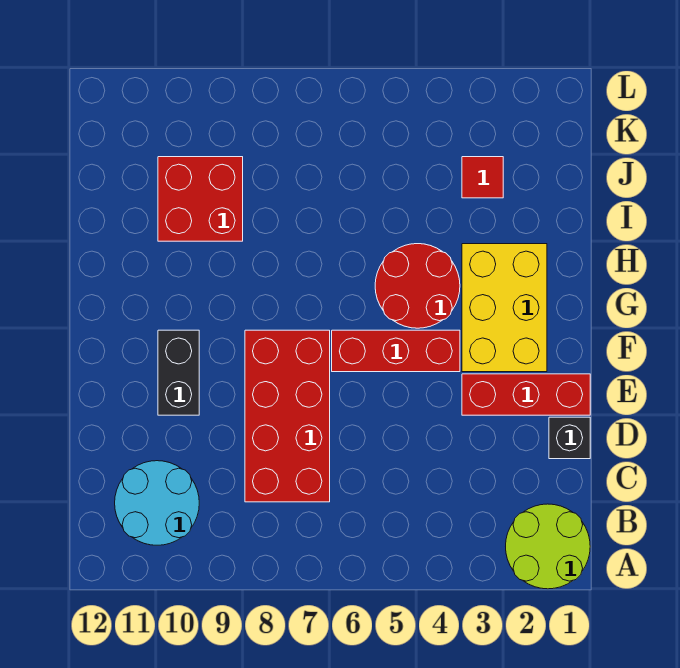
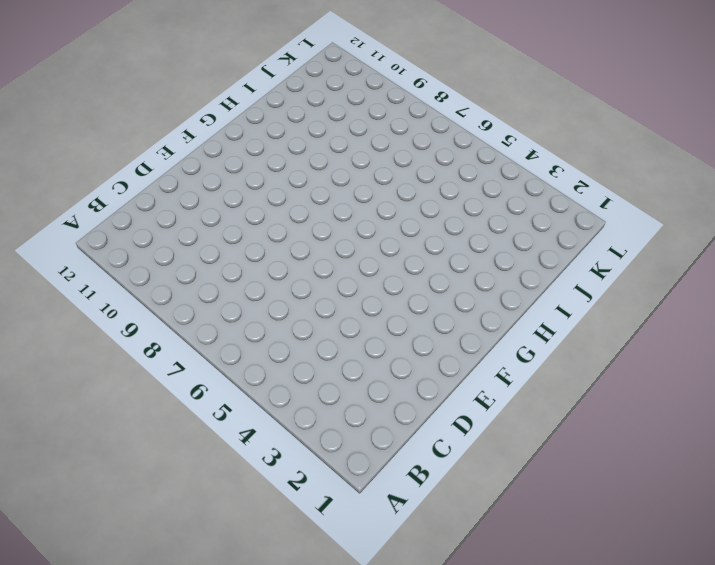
none -> lime 2x2 round brick [506,504,590,589]
none -> cyan 2x2 round brick [115,461,199,545]

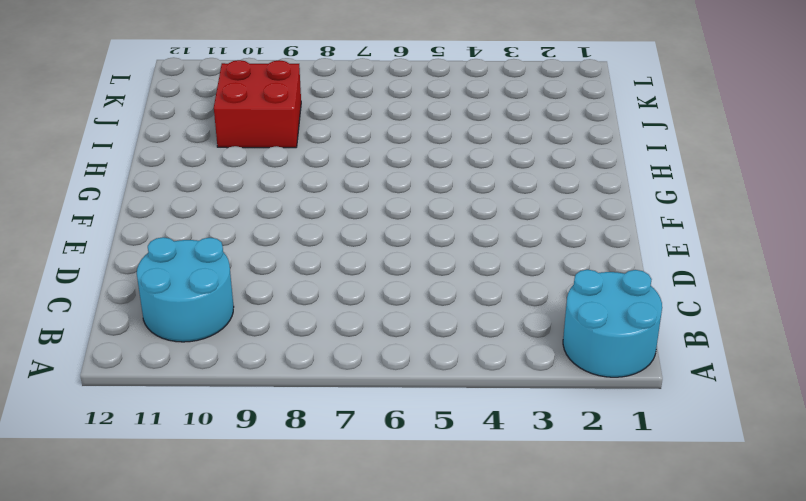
cyan 2x2 round brick [563,270,662,377] -> lime 2x2 round brick [506,504,590,589]
none -> red 2x4 brick [245,330,330,502]
none -> black 1x1 brick [549,417,590,459]

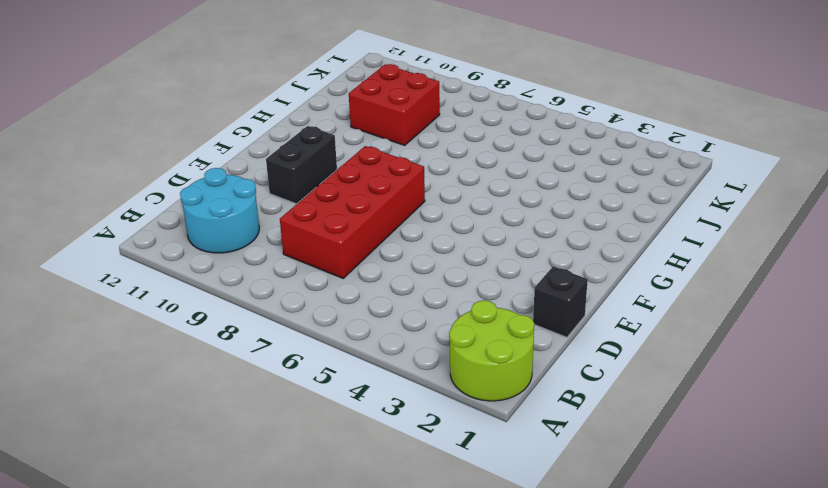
none -> red 1x3 brick [462,374,590,415]
none -> yellow 2x3 brick [462,244,547,372]

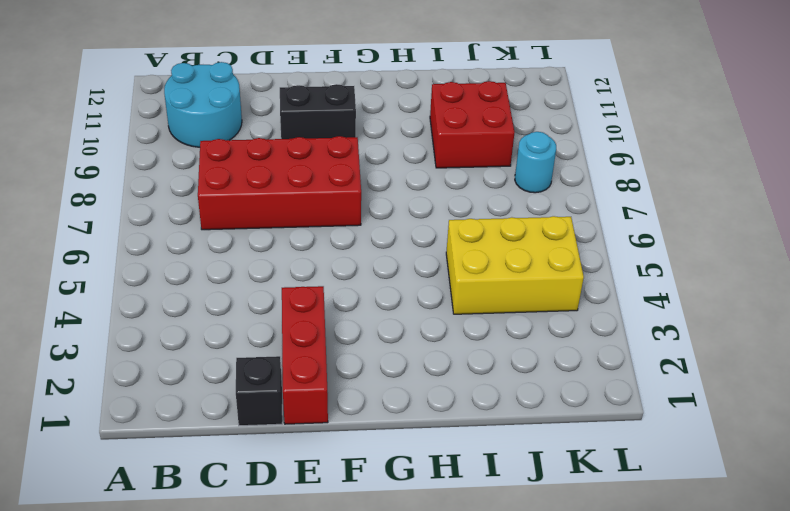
yellow 2x3 brick [446,216,584,314] -> yellow 2x3 brick moved to [462,244,547,372]
cyan 1x1 round brick [515,132,556,193] -> none
none -> lime 2x2 round brick [506,504,590,589]
none -> red 1x3 brick [332,330,460,372]

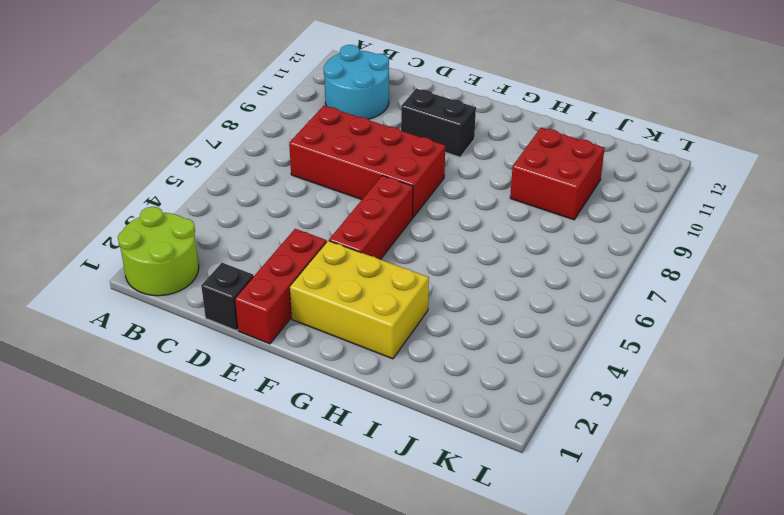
none -> red 2x2 round brick [375,244,460,328]
none -> red 1x1 tile [462,157,503,198]

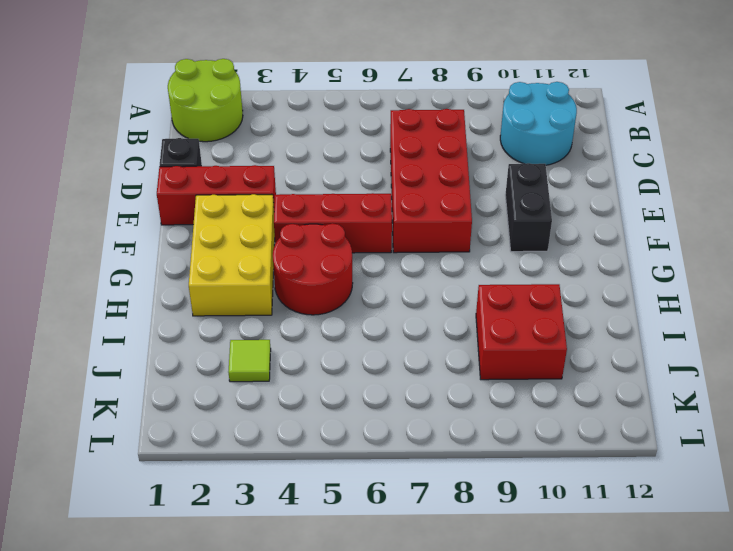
lime 1x1 tile [228,340,271,382] -> red 1x1 tile [462,157,503,198]

